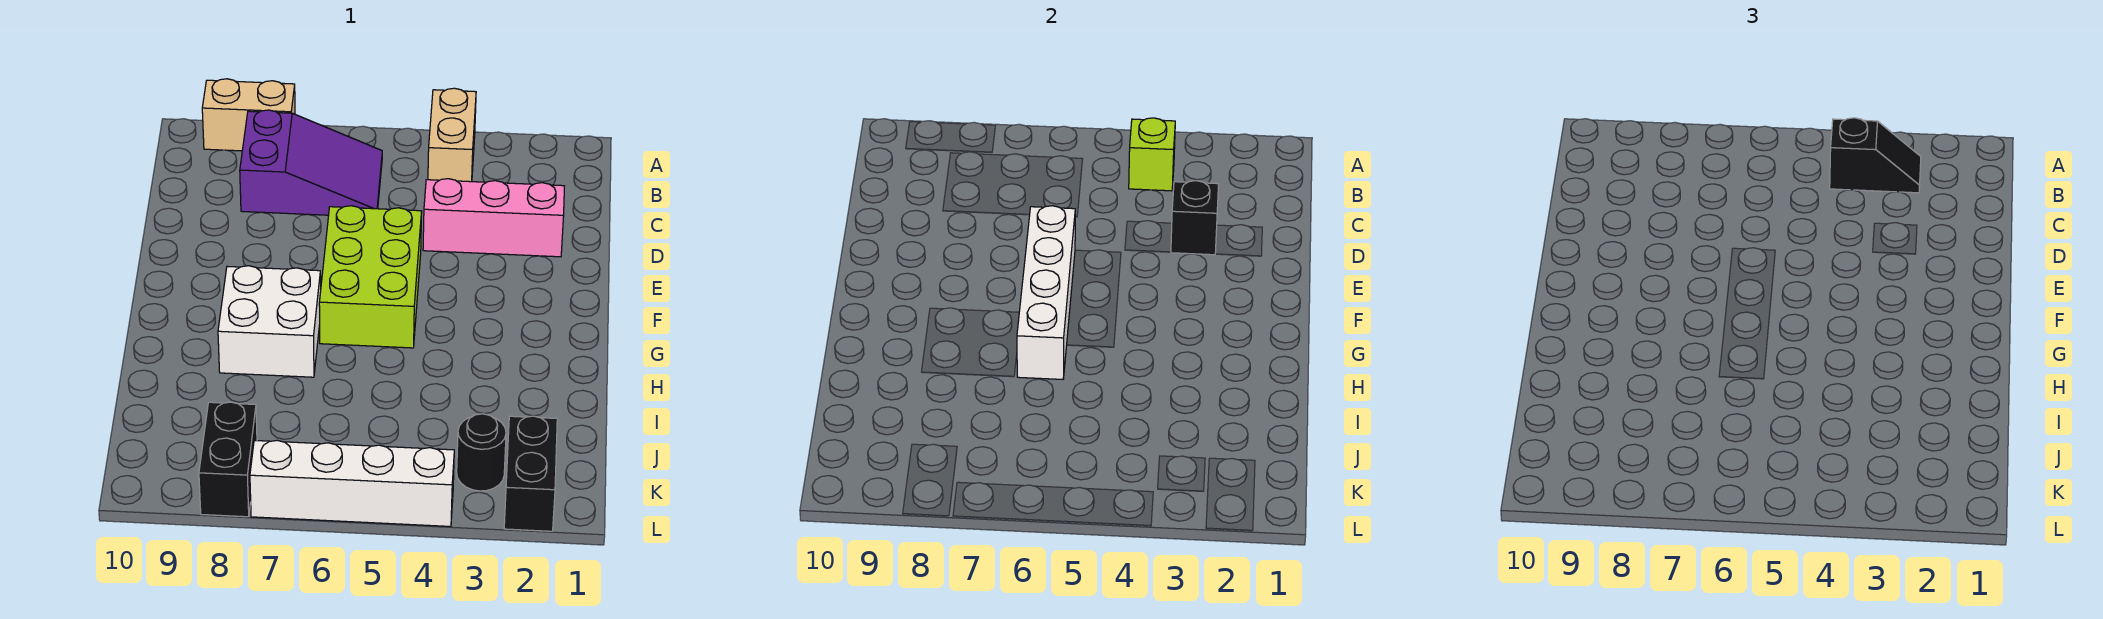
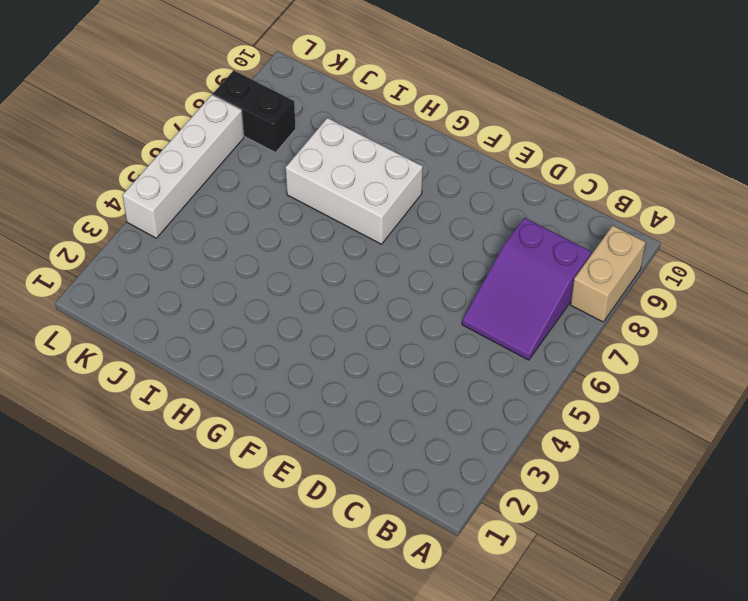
white 2x3 brick [286,118,423,244] -> white 2x2 brick [218,266,321,377]
none -> tan 1x2 brick [428,88,476,182]
none -> pink 1x3 brick [423,179,564,257]
none -> lime 2x3 brick [319,206,422,348]

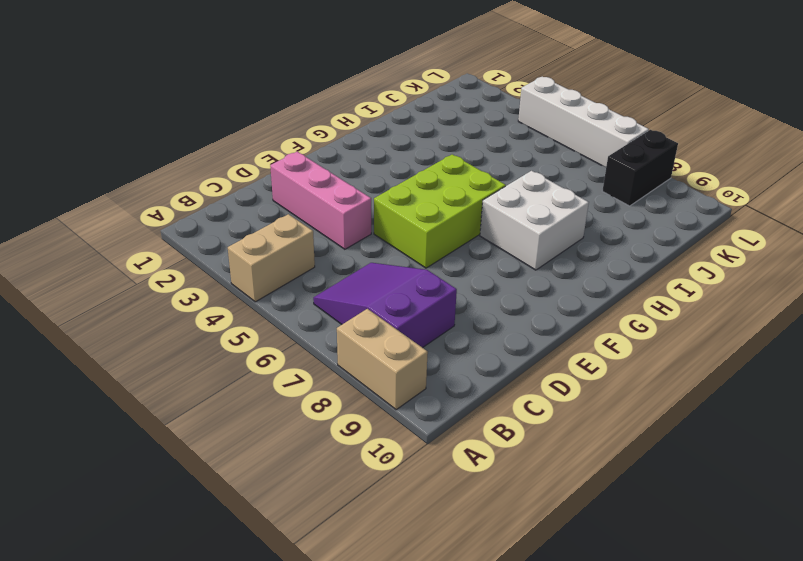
none -> black 1x2 brick [504,416,557,531]
none -> black 1x1 round brick [457,414,506,491]
none -> lime 1x1 brick [1129,118,1175,191]

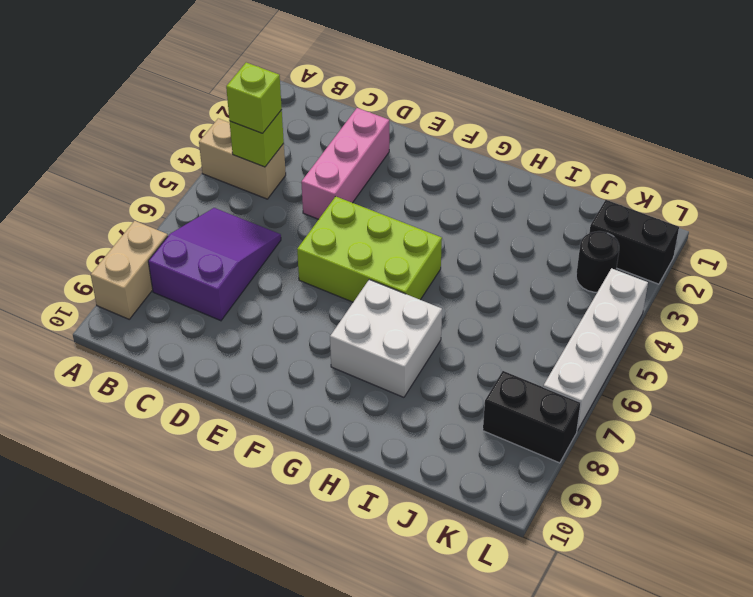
lime 1x1 brick [226,63,282,133] -> black 1x2 slope [1830,118,1921,193]
none -> black 1x1 brick [1171,181,1219,255]
none -> white 1x4 brick [1017,206,1076,379]

